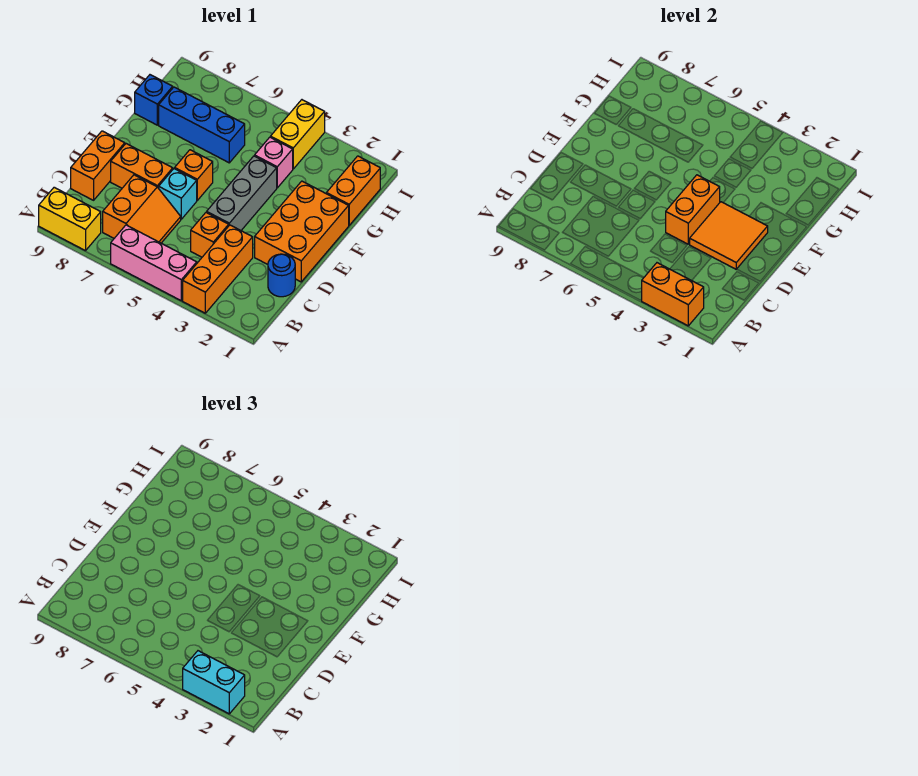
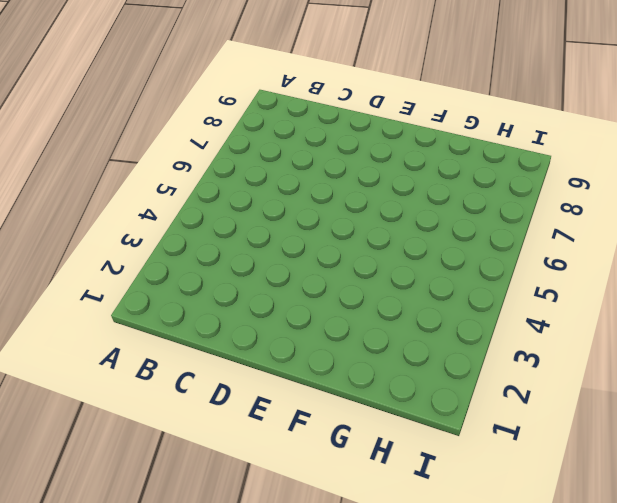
none -> orange 1x3 brick [183,225,253,313]
none -> pink 1x3 brick [111,225,197,301]
none -> yellow 1x2 brick [39,187,101,251]

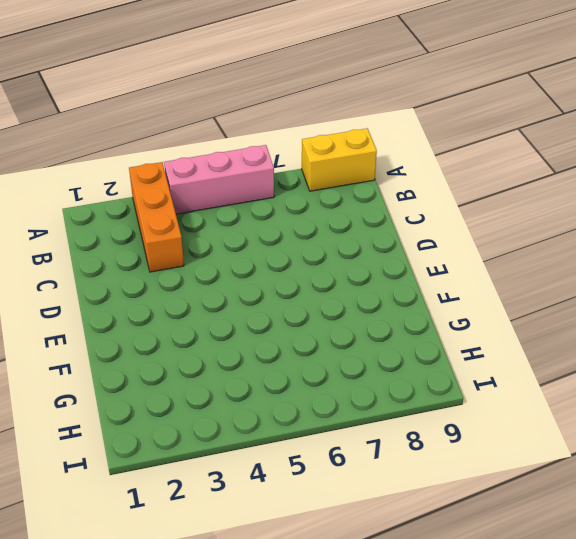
none -> orange 2x2 slope [103,175,181,243]
none -> blue 1x1 round brick [268,254,295,297]
none -> orange 1x1 brick [191,212,229,257]

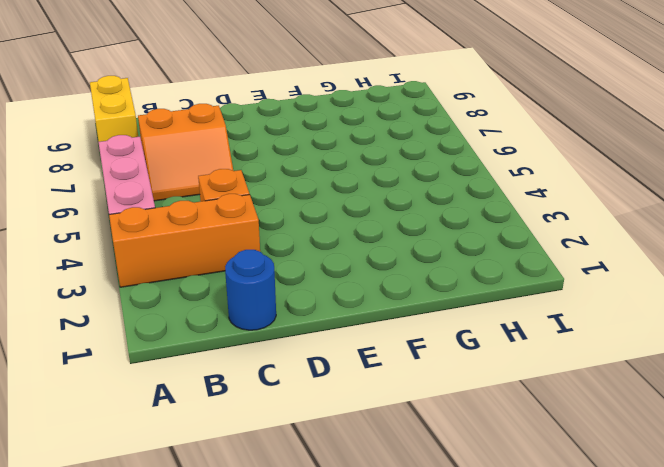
none -> orange 1x2 brick [71,131,125,200]
none -> orange 2x3 brick [255,181,349,282]
none -> grey 1x3 brick [207,156,277,230]

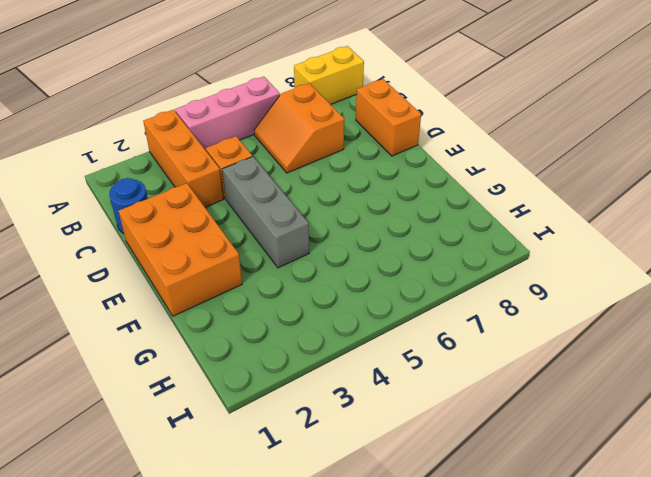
none -> cyan 1x1 brick [159,169,197,219]
none -> orange 1x2 brick [111,144,173,188]
none -> orange 1x1 brick [175,150,213,200]

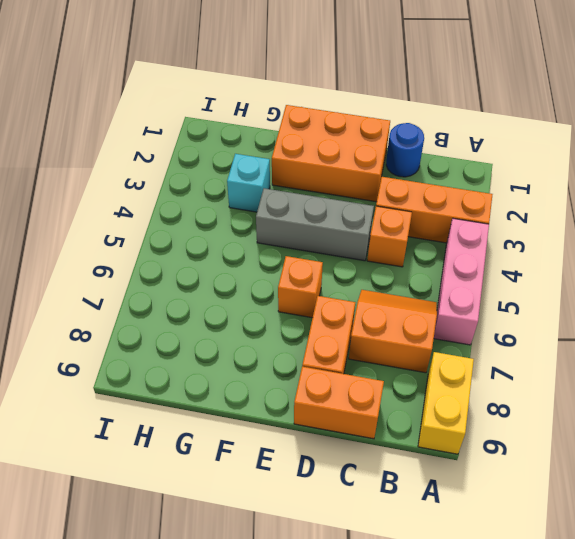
cyan 1x1 brick [227,154,270,212] -> cyan 1x1 brick moved to [159,169,197,219]
none -> orange 1x2 brick [326,156,380,225]
none -> pink 1x1 brick [255,137,293,188]
none -> blue 1x3 brick [159,87,245,163]

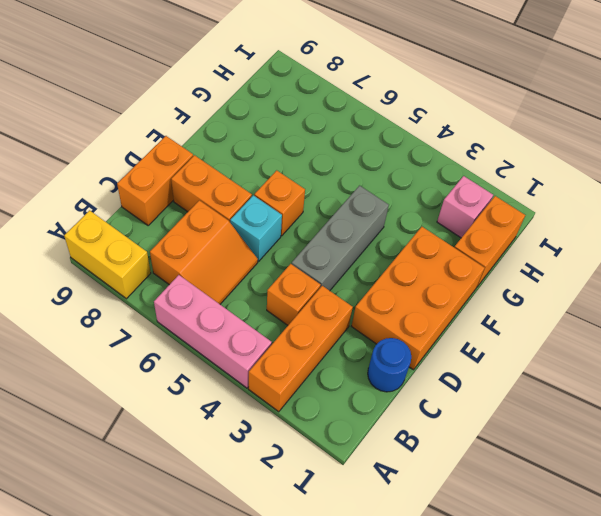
pink 1x1 brick [437,176,493,238] -> pink 1x1 brick moved to [255,137,293,188]
none -> blue 1x3 brick [159,87,245,163]
none -> blue 1x1 brick [135,75,173,125]
none -> yellow 1x2 brick [271,100,325,169]

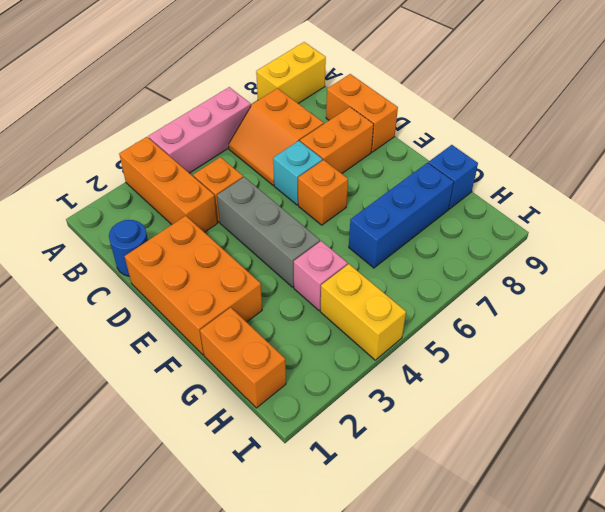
none -> orange 1x2 brick [642,263,704,326]
none -> orange 2x2 tile [690,202,768,269]
none -> orange 1x2 brick [666,175,720,244]

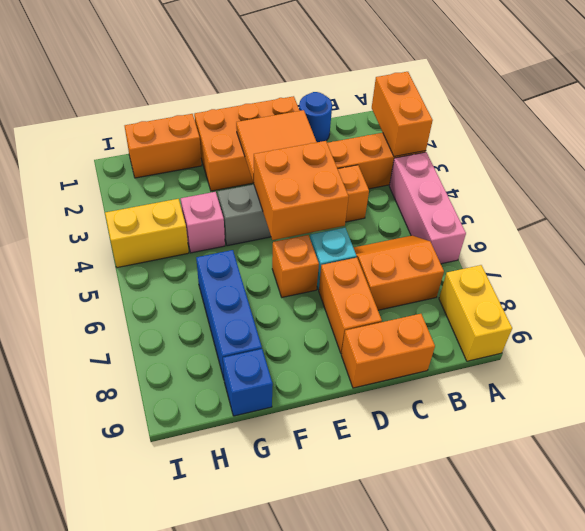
orange 2x2 brick [254,141,349,240] -> orange 1x2 brick [666,175,720,244]
none -> cyan 1x2 brick [183,651,245,714]

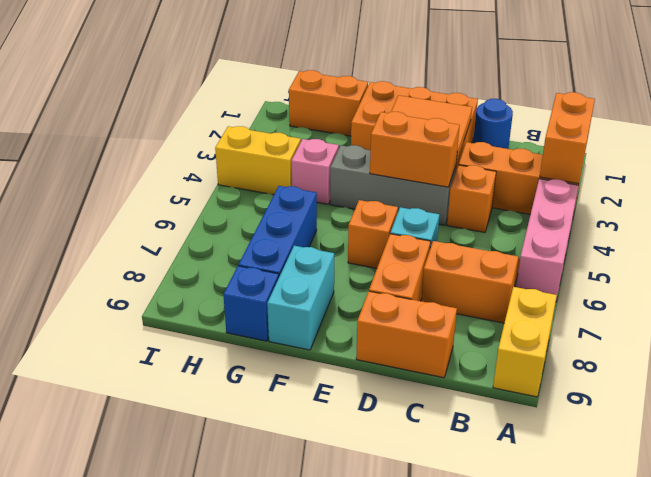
cyan 1x2 brick [267,246,334,350] -> cyan 1x2 brick moved to [183,651,245,714]

